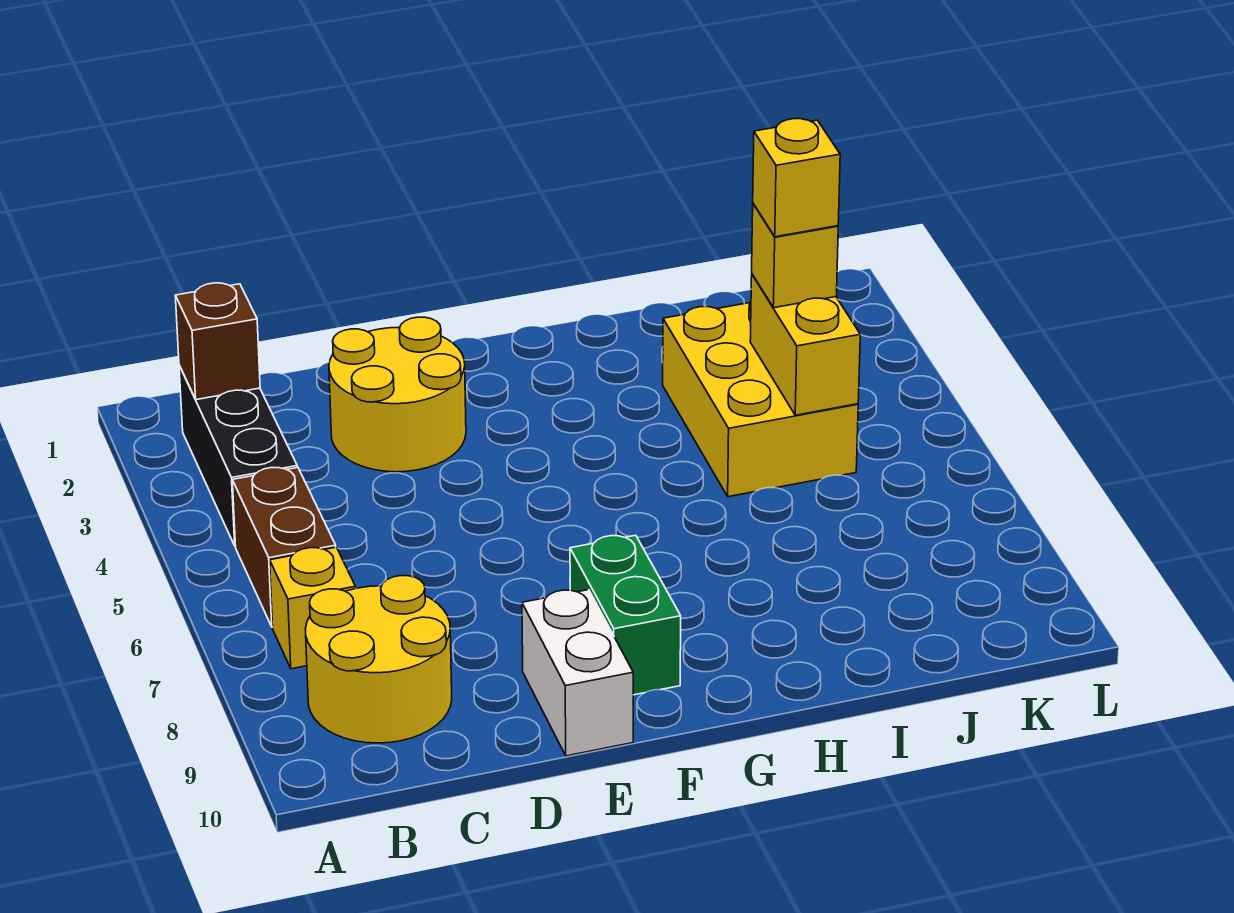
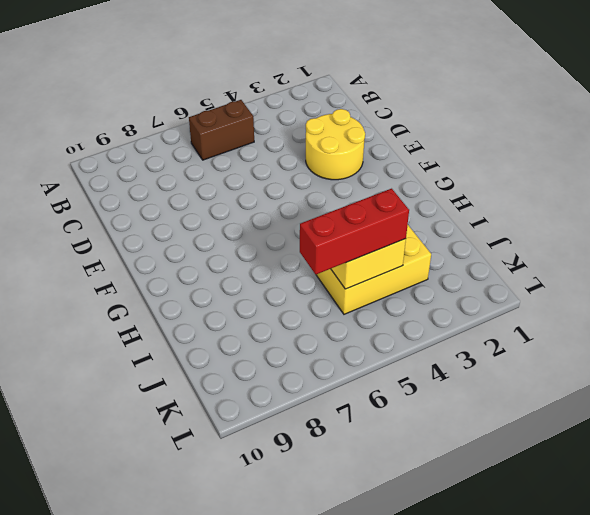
red 1x3 brick [300,189,409,274] -> yellow 1x1 brick [752,203,838,308]
none -> black 1x3 brick [179,365,297,546]
none -> yellow 1x1 brick [270,547,356,669]
none -> yellow 2x2 round brick [305,576,452,743]

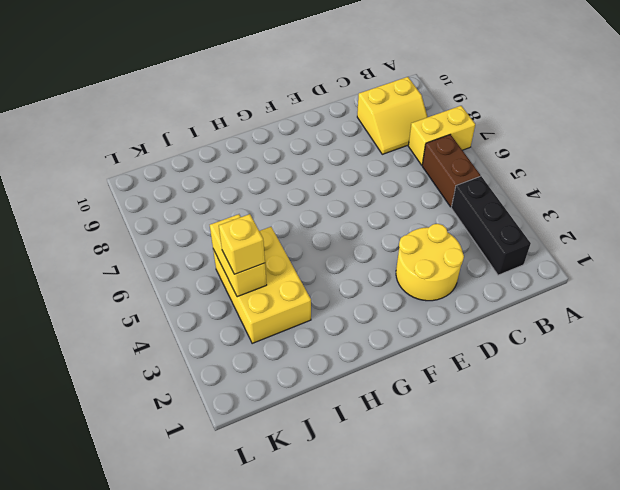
yellow 1x2 brick [408,106,475,165] -> yellow 1x1 brick [270,547,356,669]
yellow 2x2 slope [357,77,428,154] -> yellow 2x2 round brick [305,576,452,743]
none -> white 1x2 brick [522,590,633,756]
none -> green 1x2 brick [570,535,681,695]
none -> brown 1x1 brick [175,283,260,400]

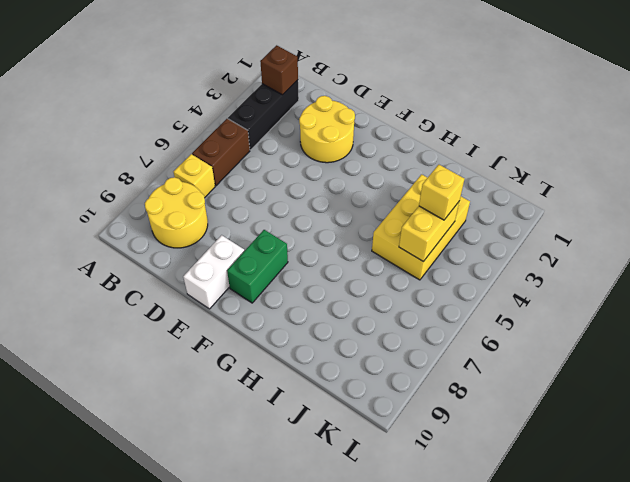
none -> yellow 1x1 brick [753,119,840,237]

